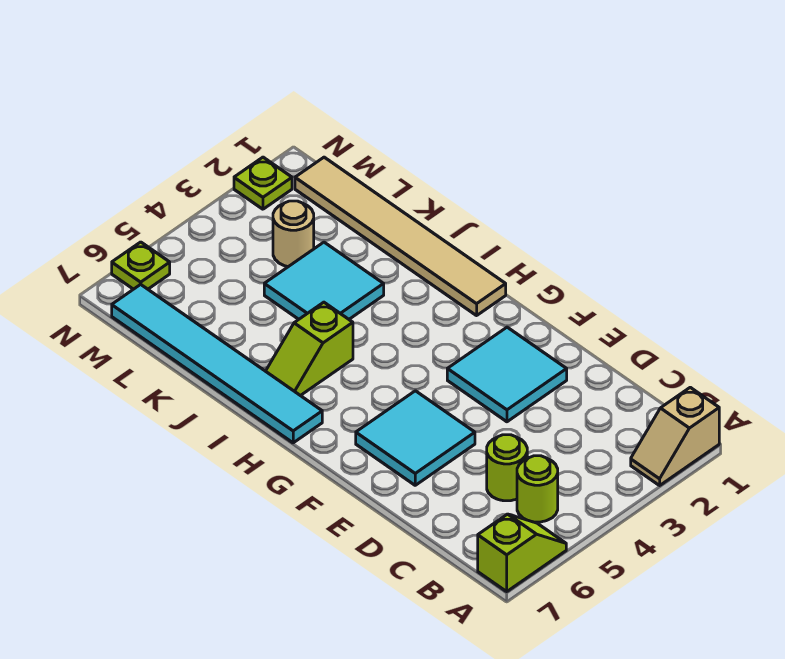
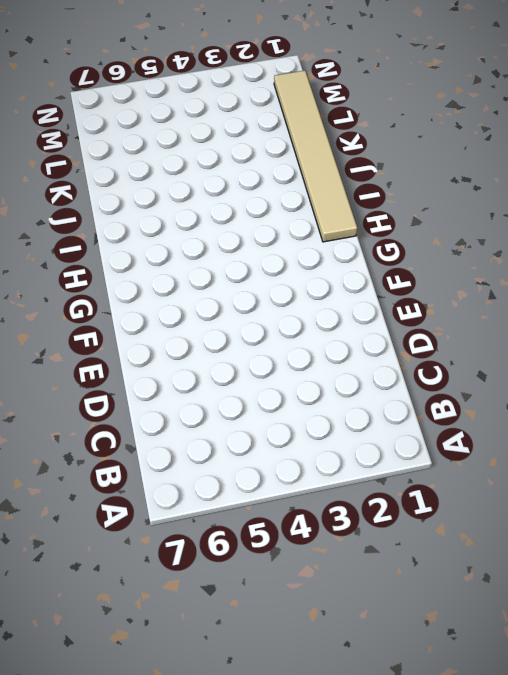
none -> tan 1x2 slope [631,387,719,485]
none -> lime 1x2 slope [478,514,566,591]
none -> lime 1x1 round brick [517,456,558,522]

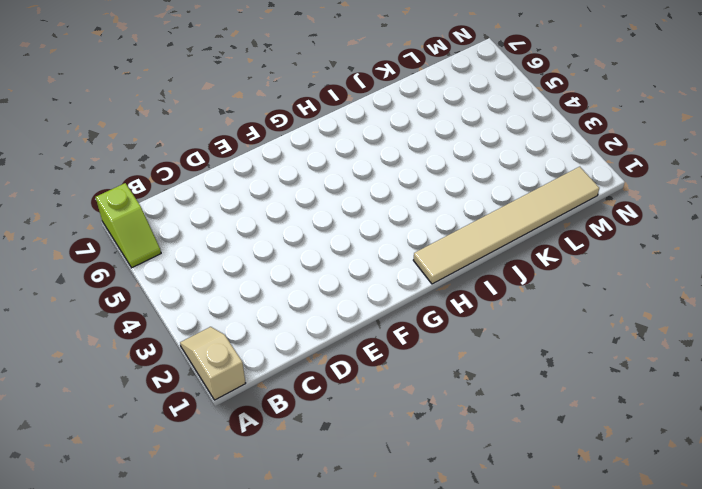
none -> lime 1x1 round brick [517,456,558,522]
none -> lime 1x1 round brick [487,435,527,501]
none -> cyan 2x2 tile [447,327,567,422]

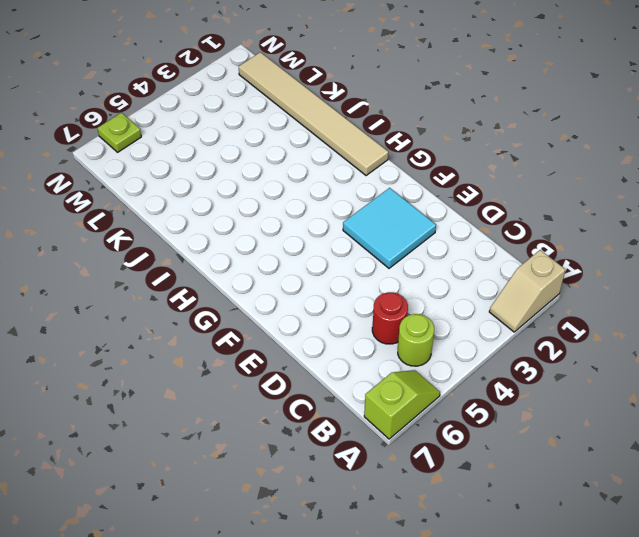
red 1x1 round brick [372,292,408,344] -> lime 1x1 round brick [487,435,527,501]
none -> cyan 2x2 tile [356,391,475,485]
none -> cyan 1x6 tile [112,284,322,443]
none -> lime 1x2 slope [266,302,353,396]

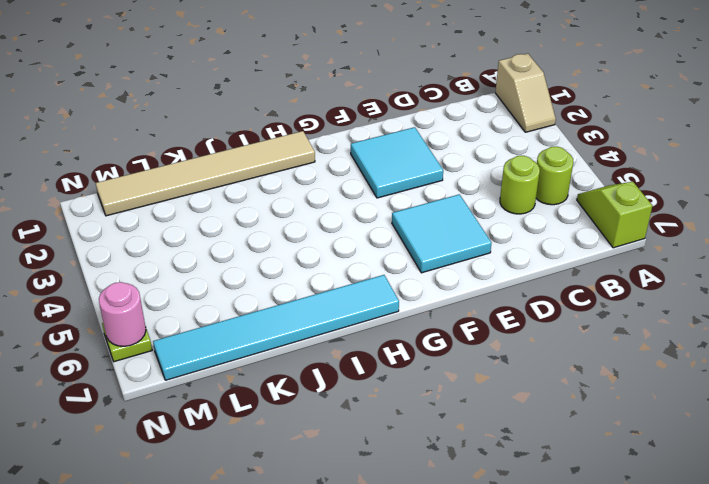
pink 1x1 round brick [99,282,146,346] -> none
none -> lime 1x2 slope [266,302,353,396]
none -> cyan 2x2 tile [264,242,384,319]
none -> tan 1x1 round brick [273,201,314,267]

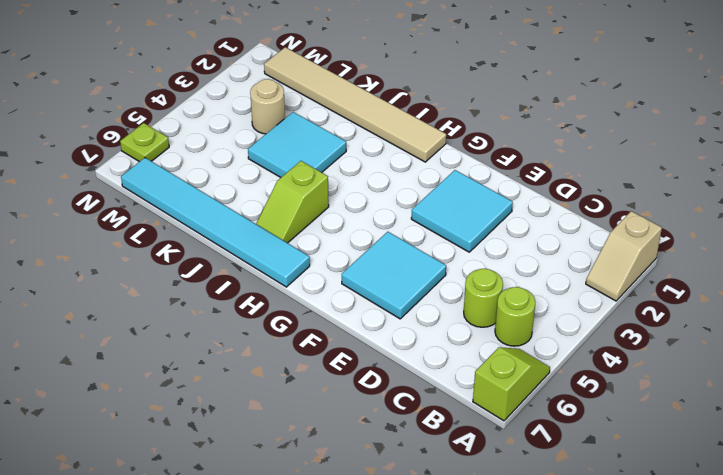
none -> lime 1x1 plate [234,157,292,209]

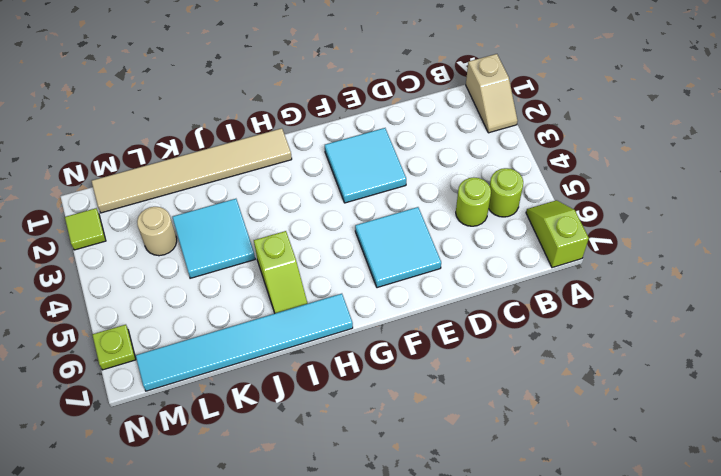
lime 1x1 tile [65,208,106,250] -> lime 1x1 plate [234,157,292,209]

